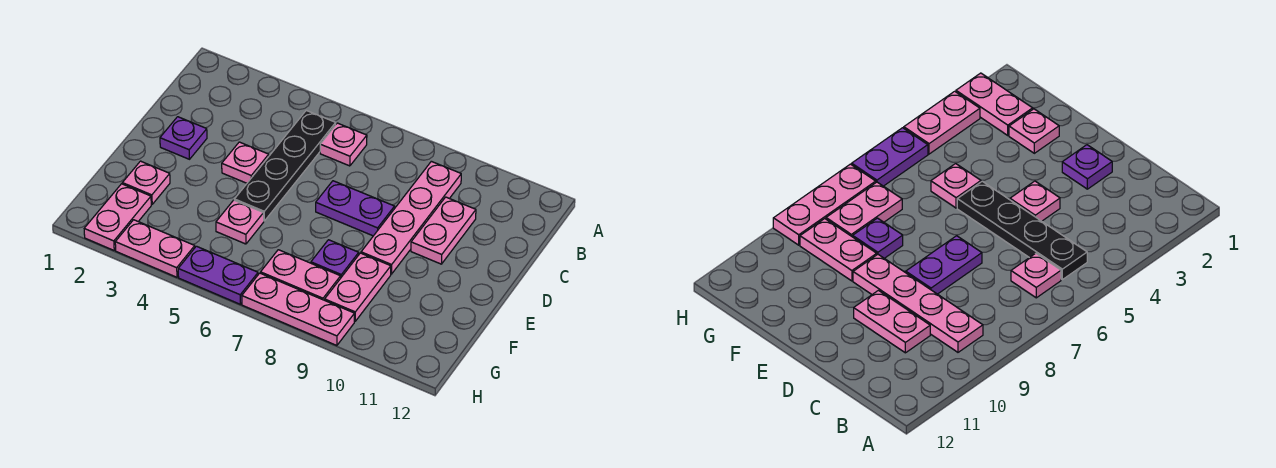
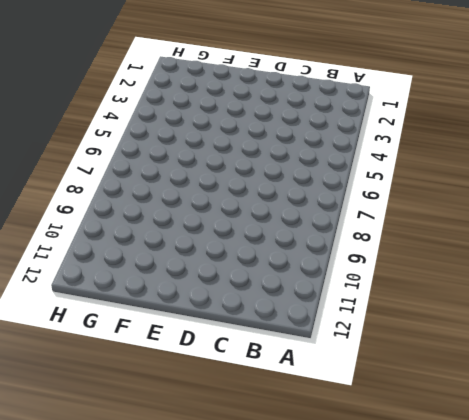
none -> black 1x4 plate [234,111,336,221]
none -> pink 1x1 plate [320,123,367,166]
none -> pink 1x4 plate [361,161,461,274]

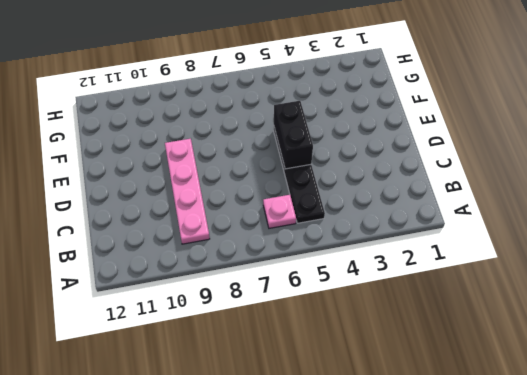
black 1x2 brick [274,101,313,169] -> none
none -> pink 1x2 plate [411,197,476,264]
none -> purple 1x1 plate [160,117,207,159]
none -> pink 1x1 plate [222,142,269,183]

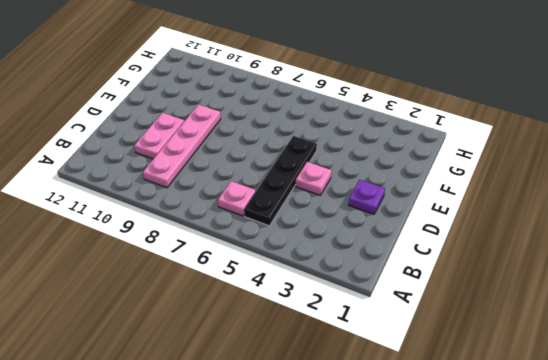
none -> purple 1x2 plate [316,181,395,236]
none -> pink 1x1 plate [122,161,170,204]
none -> pink 1x1 plate [216,200,264,244]

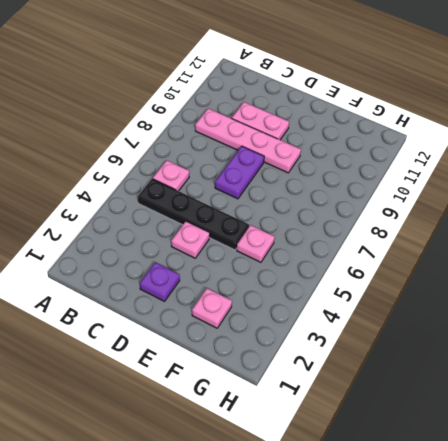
none -> purple 1x1 plate [311,240,359,277]
none -> pink 1x2 plate [325,253,391,321]
none -> pink 1x2 plate [84,184,151,250]

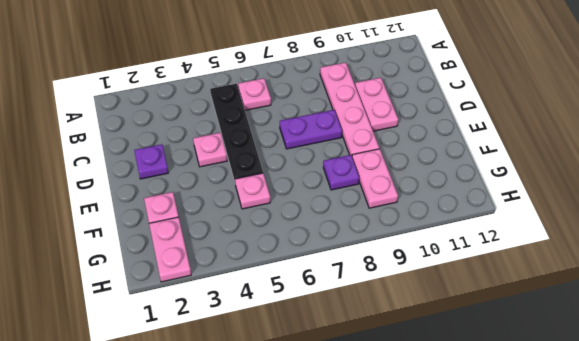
none -> pink 1x2 plate [261,250,341,300]
none -> pink 1x2 plate [115,220,195,277]
none -> purple 1x2 plate [178,246,258,304]

